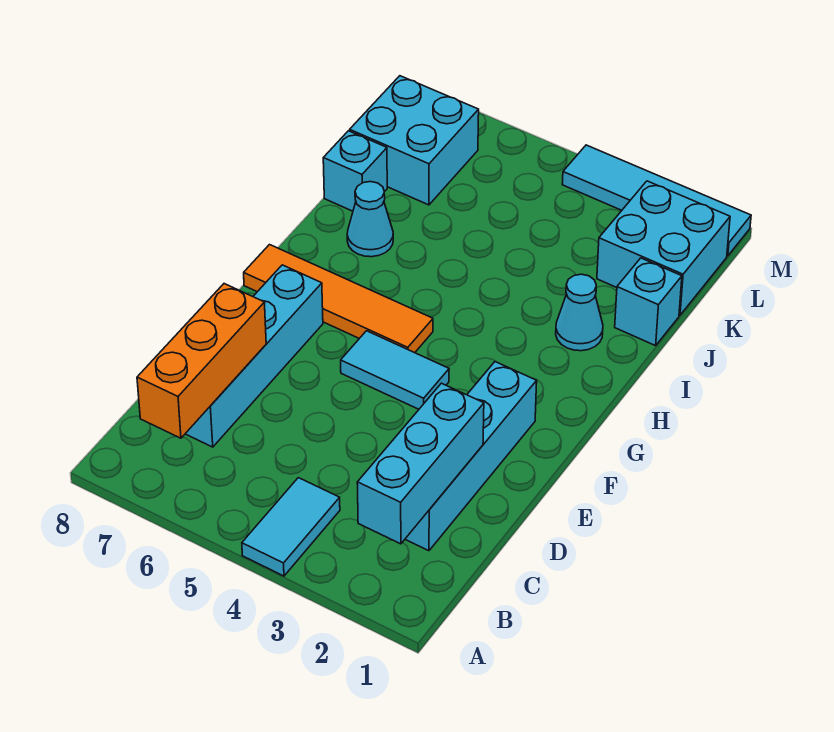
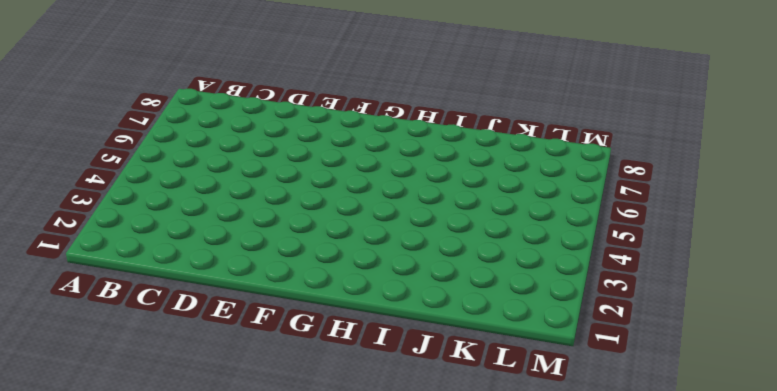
none -> cyan 1x2 tile [242,478,340,576]
none -> cyan 1x4 brick [405,362,537,551]
none -> cyan 1x4 brick [186,265,323,447]

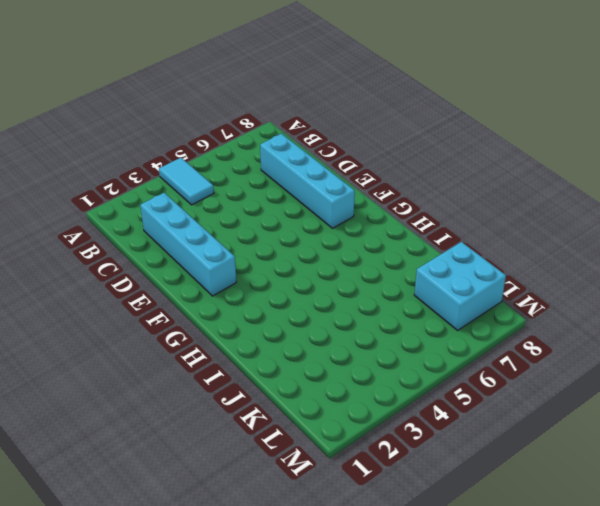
none -> cyan 1x2 tile [341,331,449,409]
none -> orange 1x4 tile [244,245,433,353]
none -> cyan 1x1 cone [556,274,603,351]

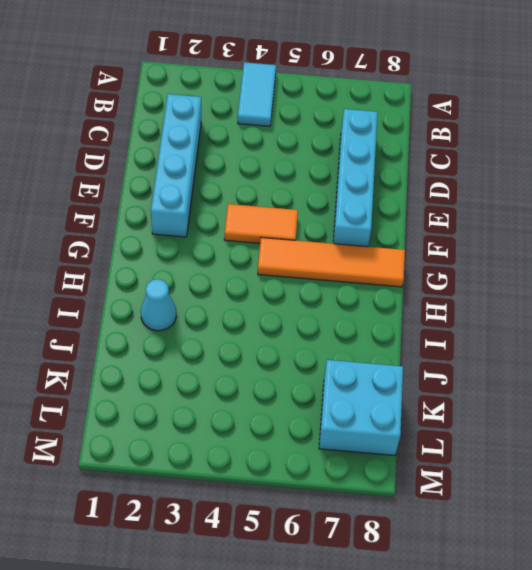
orange 1x2 tile [224,204,298,243] -> cyan 1x2 tile [341,331,449,409]
none -> cyan 1x1 cone [347,182,393,257]
none -> cyan 1x1 brick [615,258,682,346]
none -> cyan 1x1 brick [323,131,387,211]

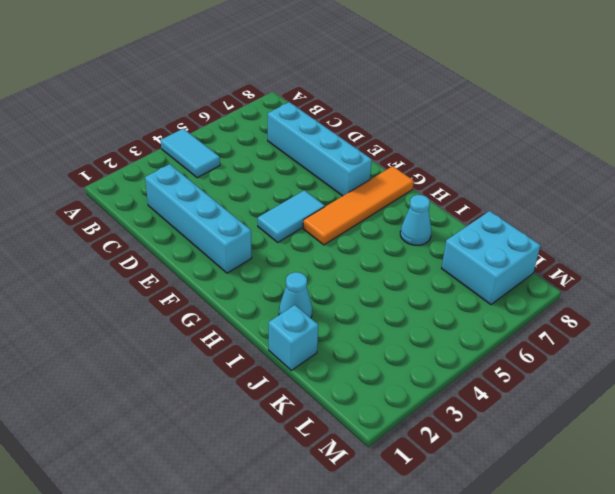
none -> cyan 1x1 brick [323,131,387,211]
none -> cyan 2x2 brick [597,181,730,315]
none -> cyan 1x4 tile [562,145,751,256]

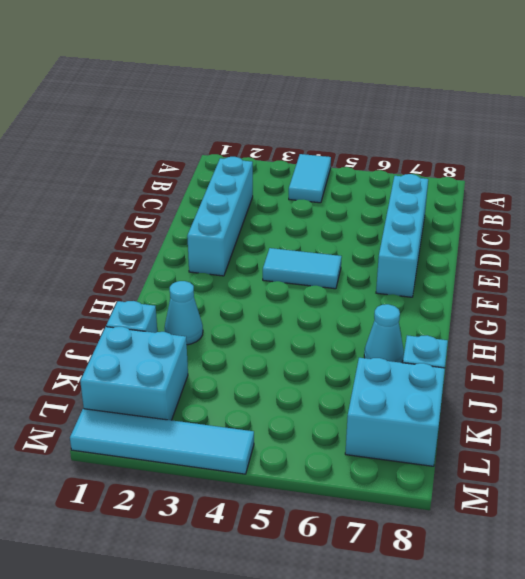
none -> orange 1x4 tile [244,245,433,353]
none -> cyan 1x3 brick [357,383,484,544]
none -> orange 1x3 brick [137,284,266,438]

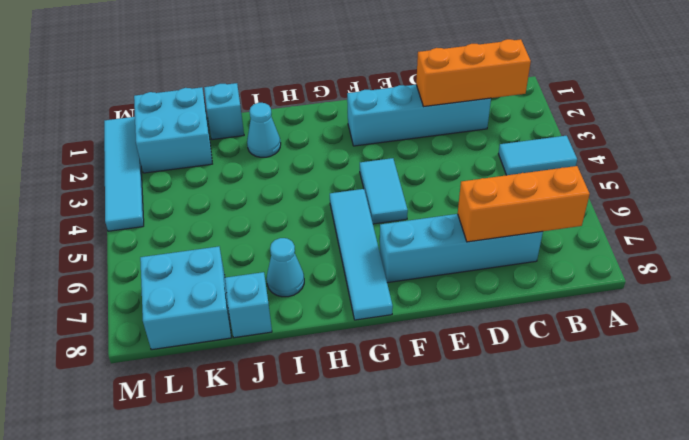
orange 1x3 brick [416,39,531,106] -> cyan 1x3 brick [357,383,484,544]
cyan 1x4 tile [330,189,393,320] -> orange 1x4 tile [244,245,433,353]

